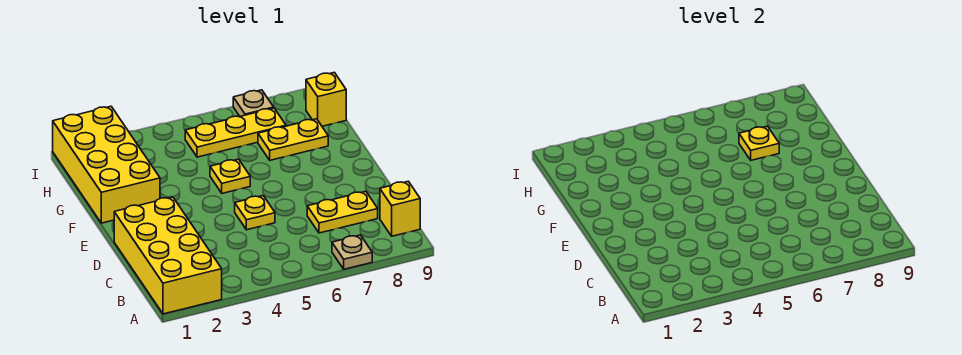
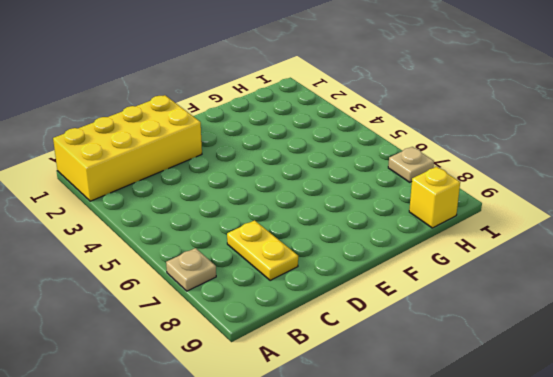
none -> yellow 1x1 brick [380,181,420,236]
none -> yellow 1x1 plate [235,196,275,230]
none -> yellow 2x4 brick [53,106,160,223]

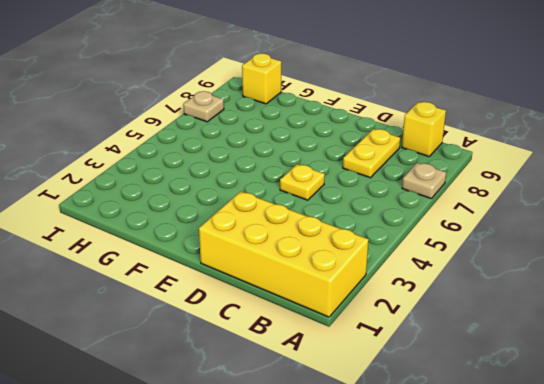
none -> yellow 2x4 brick [53,106,160,223]
none -> yellow 1x1 plate [210,159,250,193]
none -> yellow 1x2 plate [258,119,328,160]

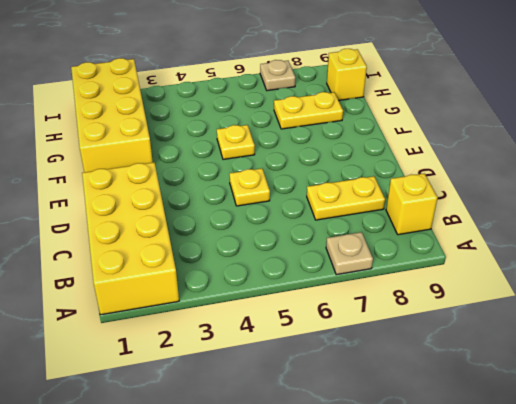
none -> yellow 1x3 plate [185,108,286,157]
none -> yellow 1x1 plate [739,126,779,160]

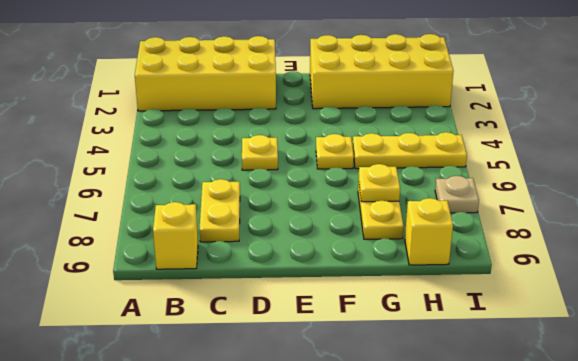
yellow 1x3 plate [353,132,467,169] -> yellow 1x3 plate turned to [185,108,286,157]
none -> tan 1x1 plate [332,235,372,269]

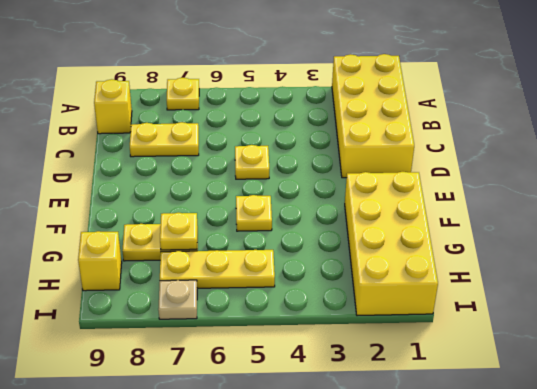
yellow 1x1 plate [167,78,199,110] -> tan 1x1 plate [332,235,372,269]

